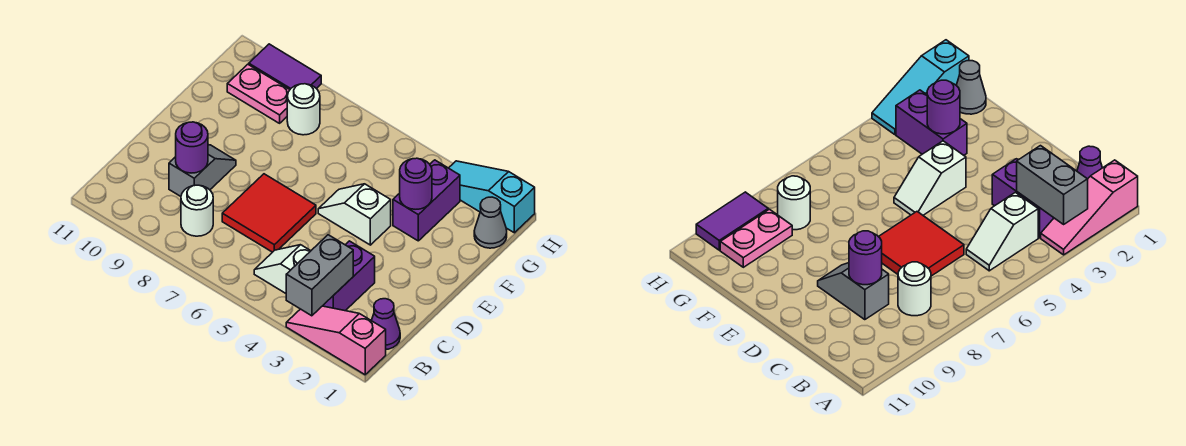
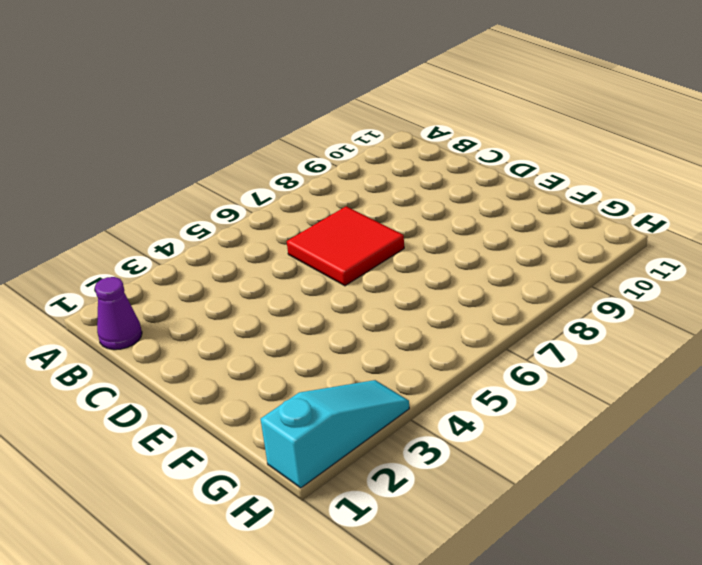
none -> pink 1x3 slope [286,306,386,375]
none -> purple 1x2 brick [323,241,375,311]
none -> white 1x2 slope [254,245,310,293]

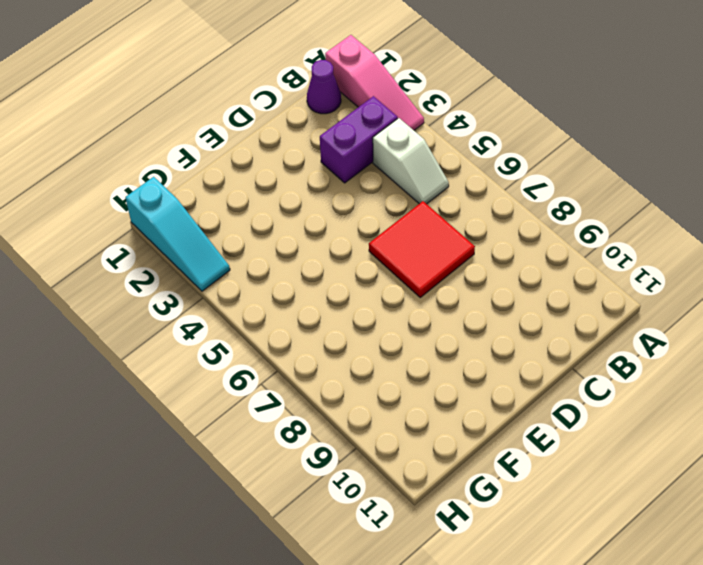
none -> white 1x1 round brick [181,185,213,236]
none -> grey 1x2 slope [169,145,236,196]
none -> white 1x2 slope [318,184,391,245]

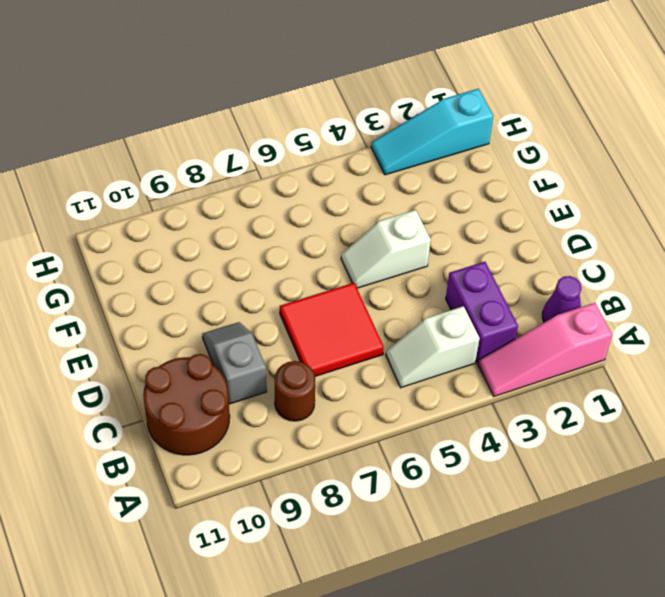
brown 1x1 round brick [275,361,315,421] -> white 1x1 round brick [181,185,213,236]
brown 2x2 round brick [143,354,230,455] -> none
none -> purple 1x2 brick [393,160,460,241]
none -> grey 1x1 cone [474,197,507,248]
none -> white 1x1 round brick [287,84,320,135]

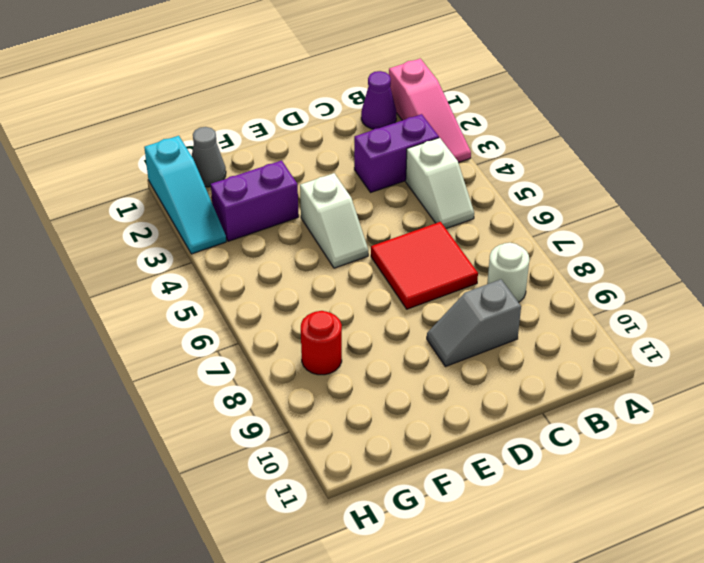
red 1x1 round brick [301,311,342,375] -> white 1x1 round brick [287,84,320,135]
none -> pink 1x2 plate [227,64,290,123]
none -> purple 1x2 tile [249,44,321,89]
none -> grey 1x2 brick [286,235,353,316]

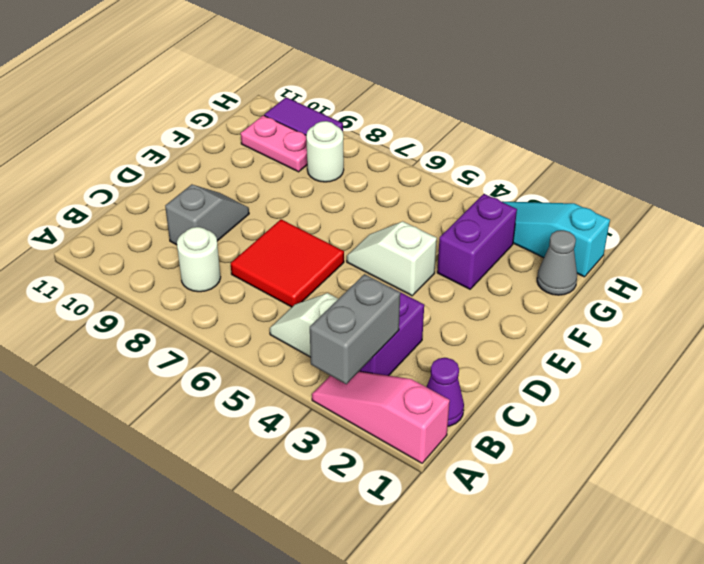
none -> purple 1x1 round brick [176,122,208,173]
none -> purple 1x1 round brick [400,158,432,209]

